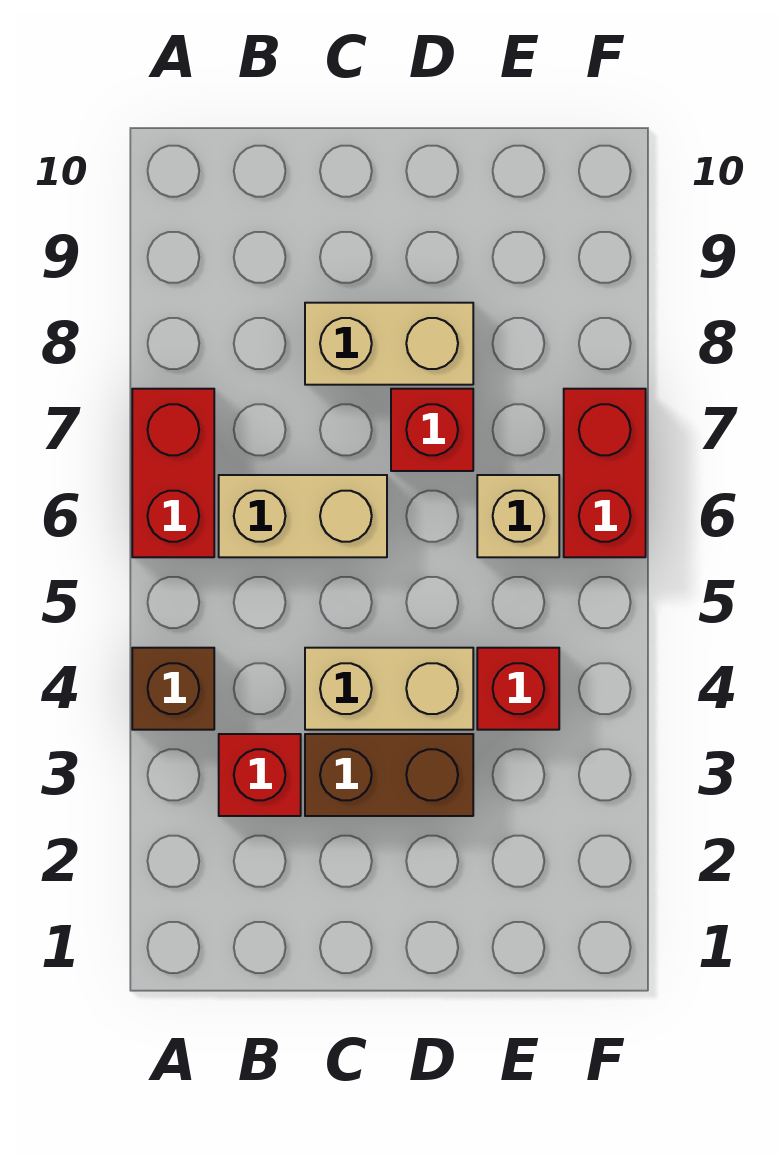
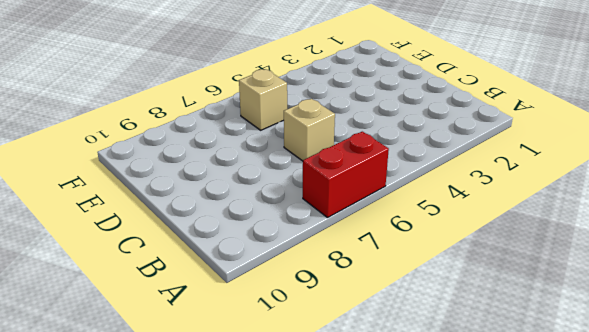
tan 1x1 brick [284,99,335,161] -> tan 1x2 brick [219,475,387,557]
none -> brown 1x1 brick [132,648,214,730]
none -> red 1x1 brick [219,734,301,816]

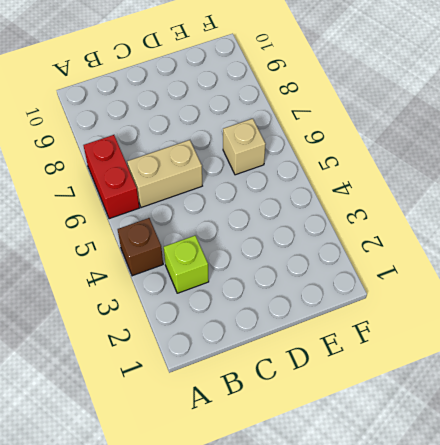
lime 1x1 brick [164,236,209,293] -> red 1x1 brick [219,734,301,816]
none -> brown 1x2 brick [305,734,473,816]
none -> tan 1x2 brick [305,648,473,730]

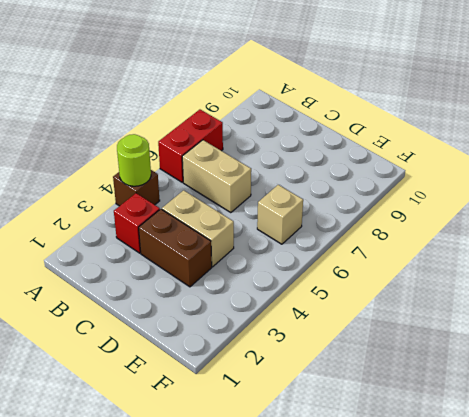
lime 1x1 round brick [117,134,151,186] -> none
none -> tan 1x2 brick [305,303,473,385]
none -> red 1x1 brick [391,389,473,471]

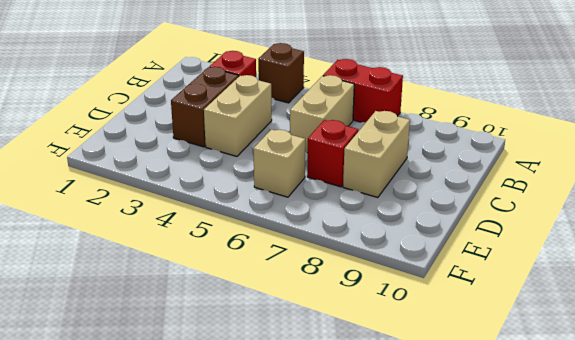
none -> red 1x1 brick [477,648,559,730]
none -> red 1x2 brick [564,389,646,557]

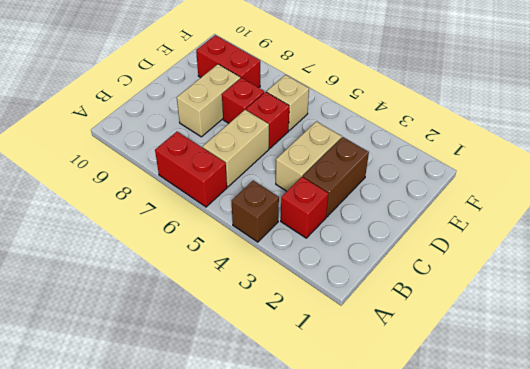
red 1x1 brick [246,92,289,148] -> red 1x1 brick moved to [477,648,559,730]
red 1x2 brick [196,35,260,88] -> red 1x2 brick moved to [564,389,646,557]

